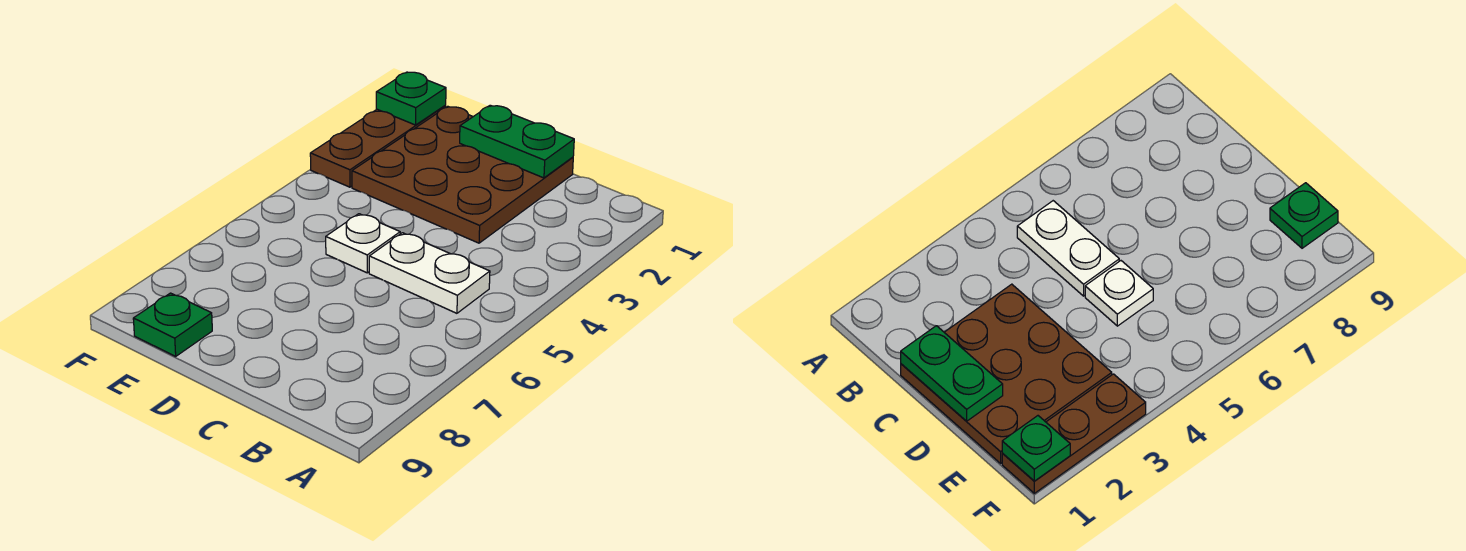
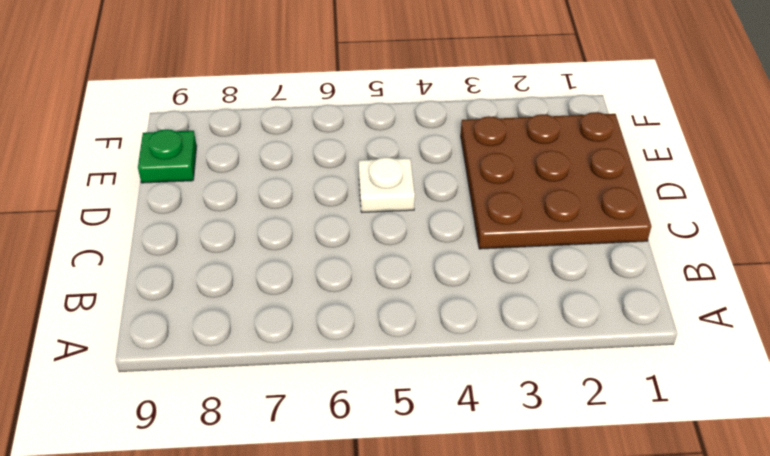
none -> white 1x2 plate [369,233,490,313]
none -> brown 1x3 plate [310,106,446,187]

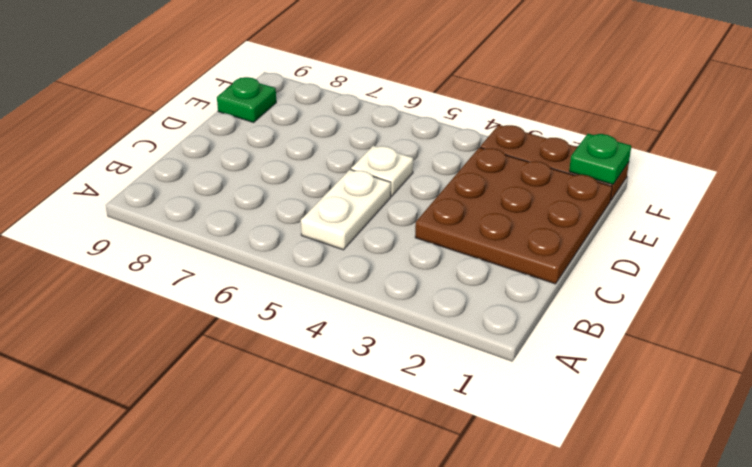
none -> green 1x2 plate [460,105,574,178]

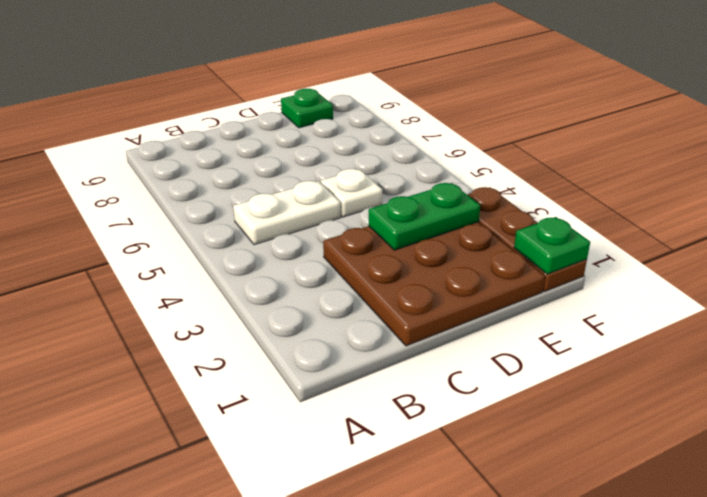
green 1x2 plate [369,183,480,250] -> green 1x2 plate moved to [460,105,574,178]

